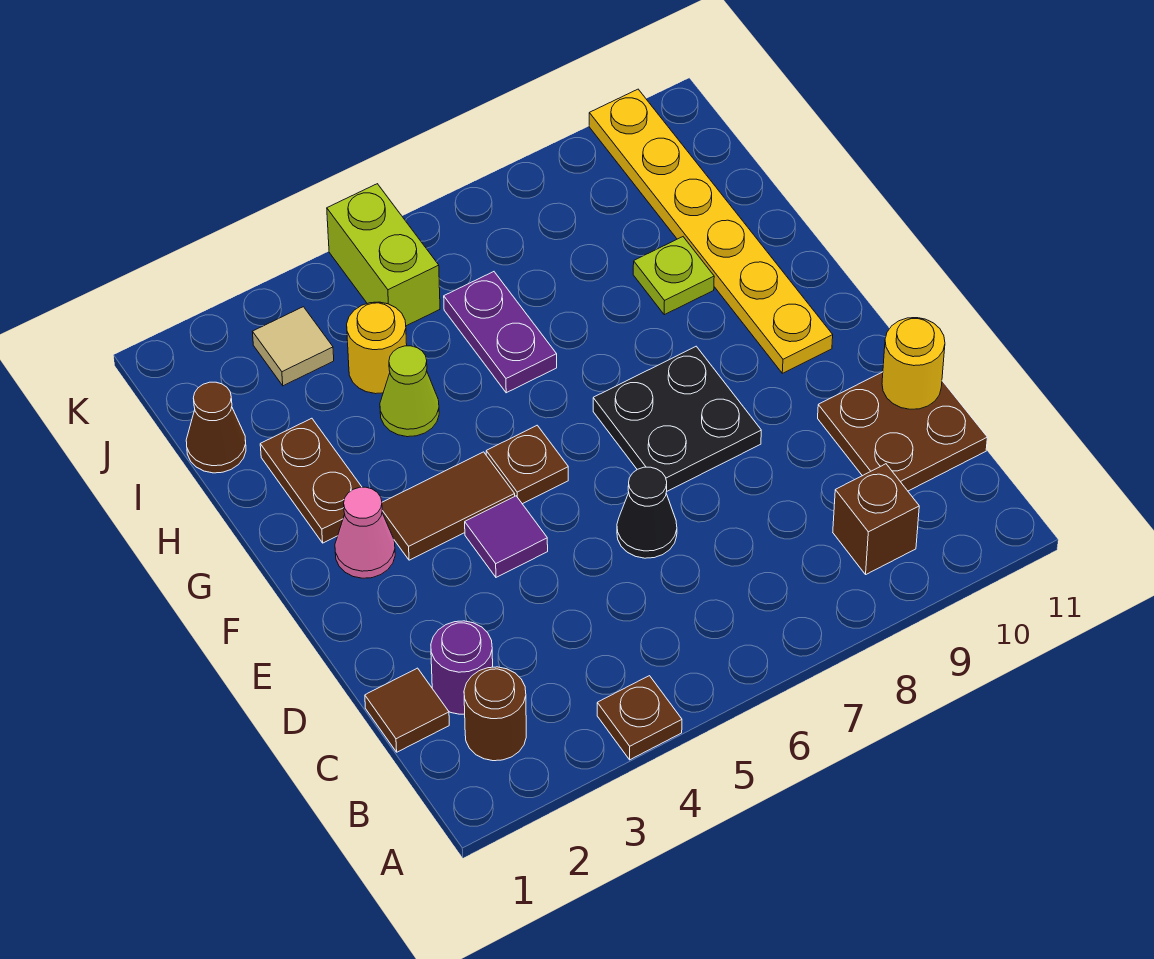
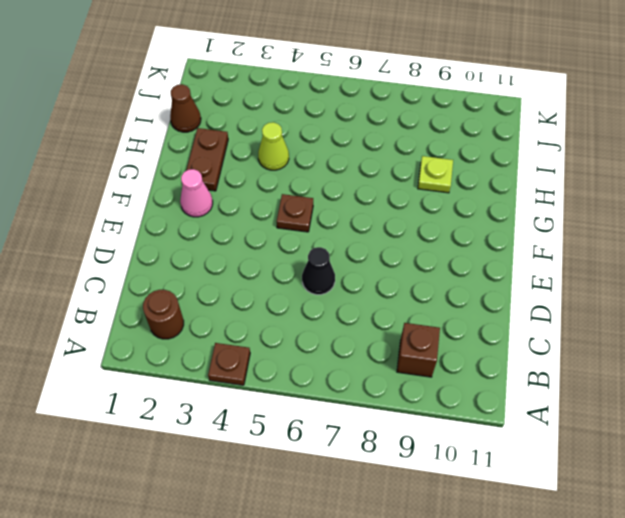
none -> brown 1x1 tile [365,668,449,752]
none -> purple 1x1 round brick [431,621,493,714]
none -> brown 2x2 plate [818,372,987,491]

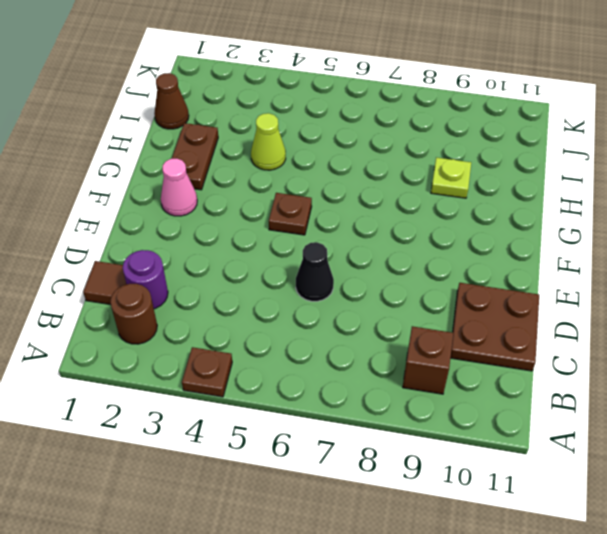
none -> purple 1x1 tile [465,496,548,577]
none -> black 2x2 plate [593,346,761,491]
none -> brown 1x2 tile [382,452,515,560]

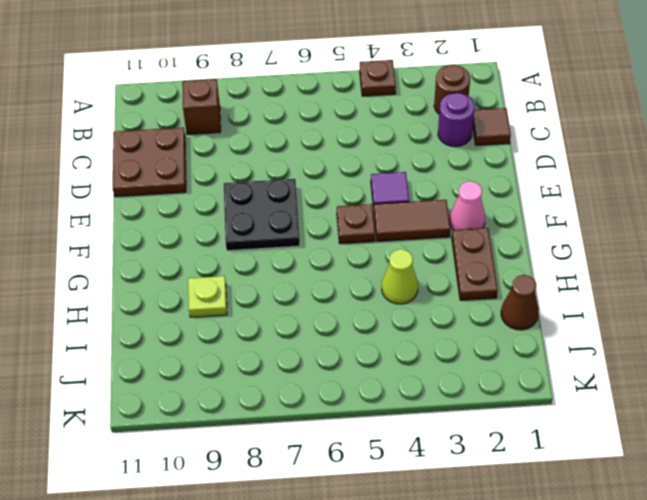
none -> black 1x1 cone [617,467,677,558]
none -> yellow 1x6 plate [589,89,833,373]
none -> purple 1x2 plate [444,272,557,393]

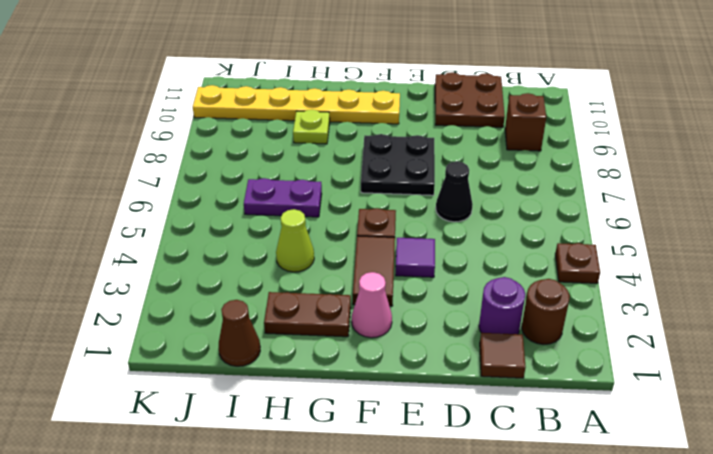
none -> yellow 1x1 round brick [347,302,407,394]
none -> tan 1x1 tile [253,307,334,386]
none -> lime 1x2 brick [327,184,440,326]

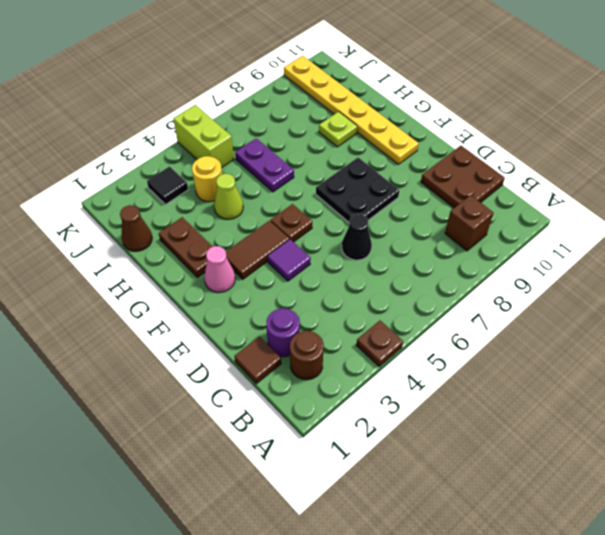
black 1x1 tile [147,166,188,204] -> tan 1x1 tile [253,307,334,386]
none -> yellow 1x1 round brick [882,318,945,409]

